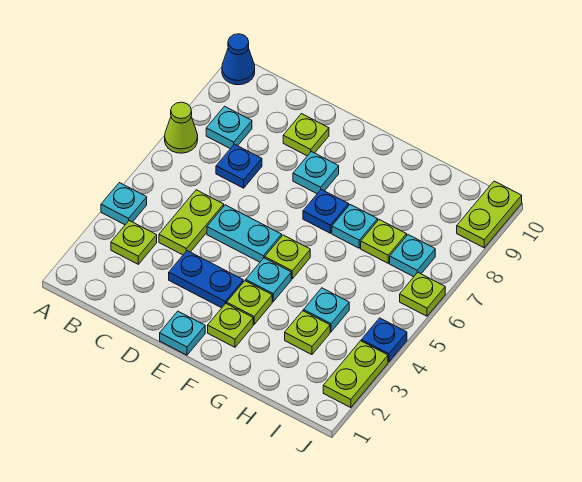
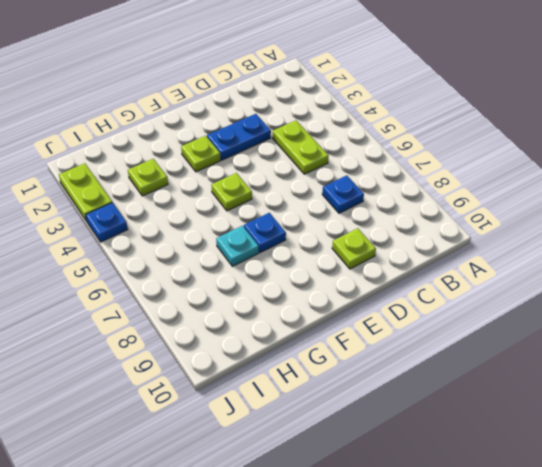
none -> cyan 1x1 plate [101,183,147,225]
none -> lime 1x1 cone [165,102,198,153]
none -> blue 1x1 cone [222,34,255,85]

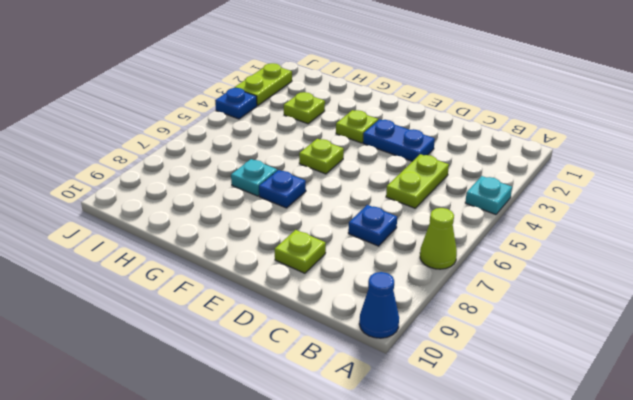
none -> lime 1x1 plate [111,221,157,264]
none -> cyan 1x1 plate [206,106,252,149]
none -> cyan 1x2 plate [207,205,282,262]

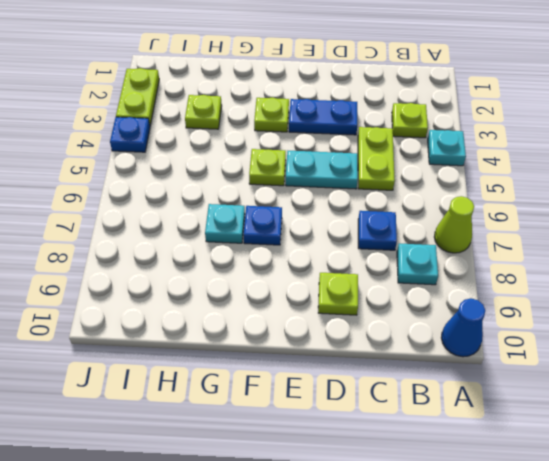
none -> cyan 1x1 plate [160,311,205,355]
none -> cyan 1x1 plate [293,151,339,194]
none -> lime 1x1 plate [208,304,253,347]

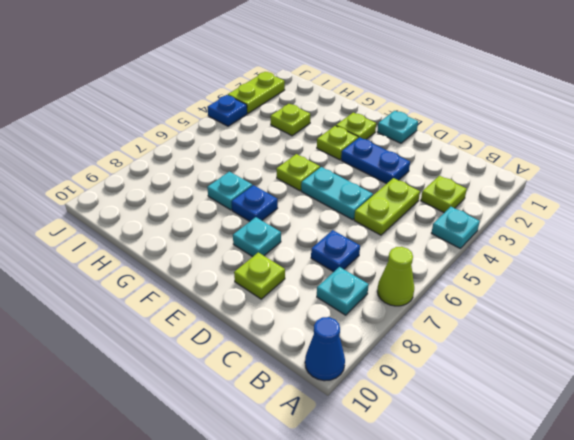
none -> cyan 1x1 plate [246,258,291,302]
none -> cyan 1x1 plate [304,288,349,332]
none -> lime 1x1 plate [361,220,407,263]

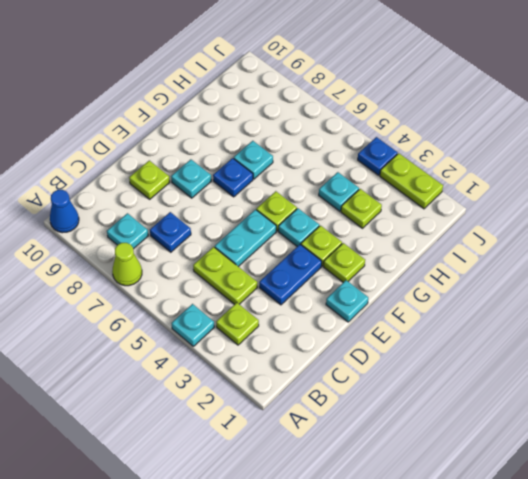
none -> lime 1x1 plate [361,220,407,263]
none -> cyan 1x1 plate [390,235,435,277]
none -> lime 1x1 plate [400,273,445,316]

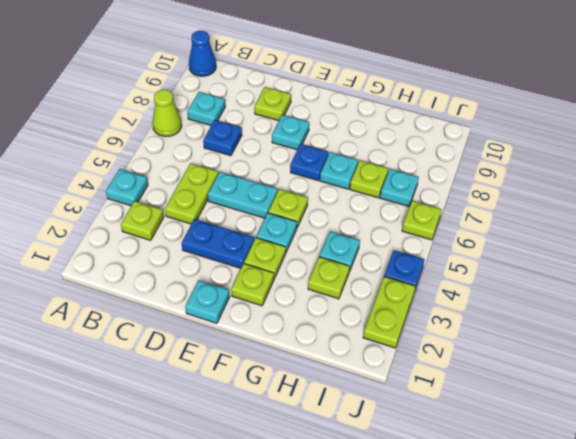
none -> lime 1x2 plate [457,181,522,248]

